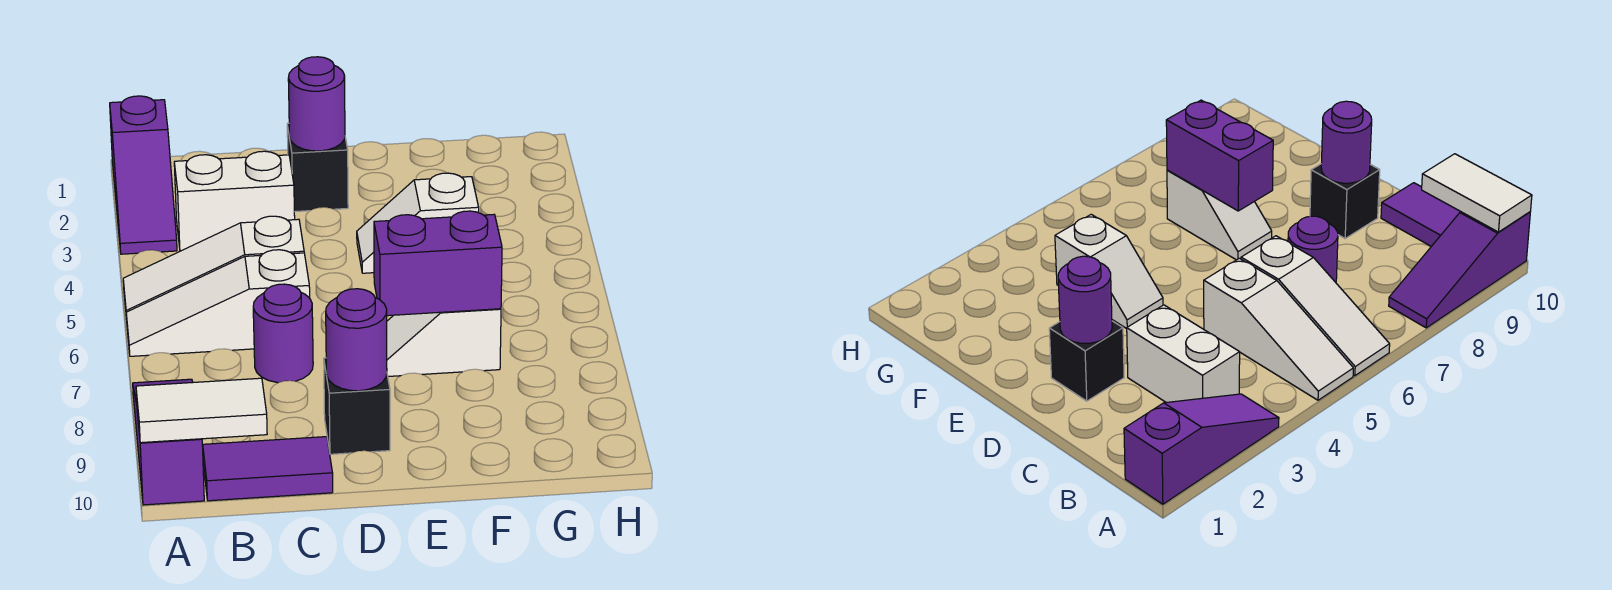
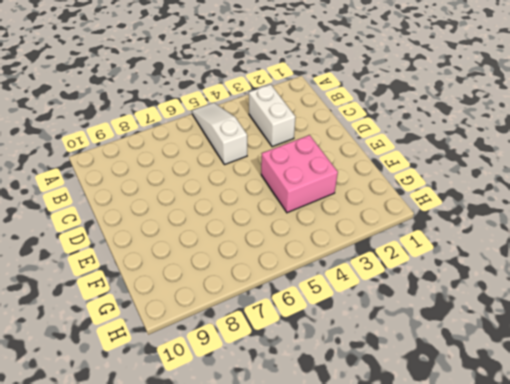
pink 2x2 brick [261,135,338,213] -> white 1x2 slope [357,173,479,273]
none -> purple 1x3 slope [110,96,177,254]
none -> white 1x3 slope [126,250,310,356]
none -> purple 1x3 slope [133,379,204,505]

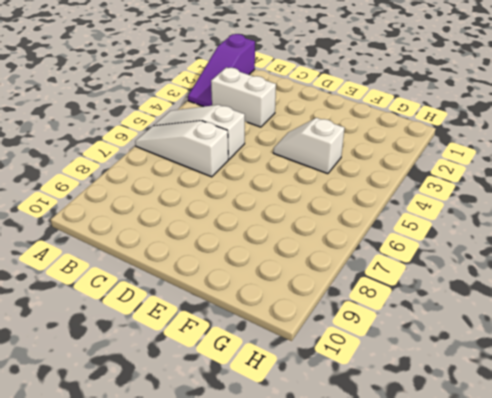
none -> purple 1x3 slope [133,379,204,505]
none -> purple 1x2 tile [203,437,333,501]
none -> purple 1x1 round brick [253,284,313,383]

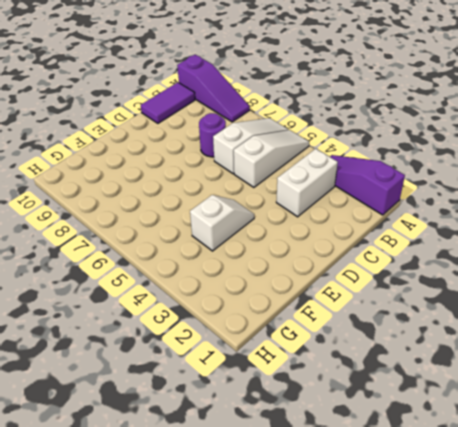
none -> black 1x1 brick [287,123,348,212]
none -> black 1x1 brick [324,358,390,454]
none -> white 1x2 slope [387,309,501,376]

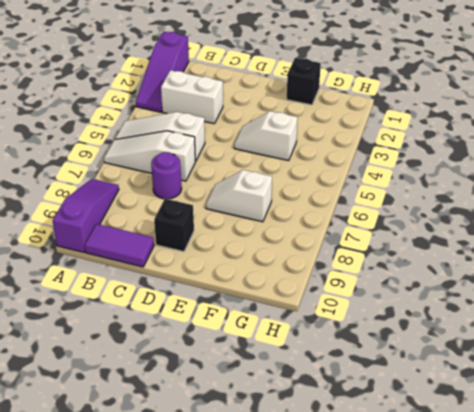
black 1x1 brick [287,58,321,105] -> black 1x1 brick moved to [287,123,348,212]
none -> white 1x2 tile [136,378,267,443]
none -> purple 1x1 round brick [288,57,345,151]
none -> purple 1x1 round brick [326,289,387,391]

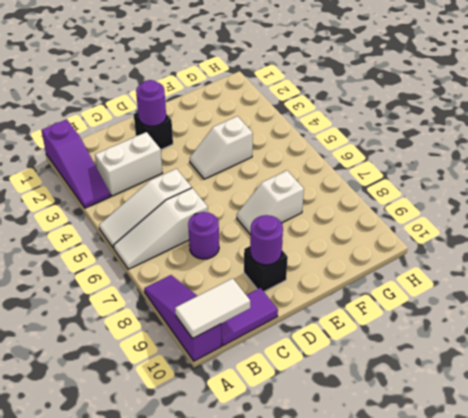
none -> purple 1x2 brick [374,211,502,316]

